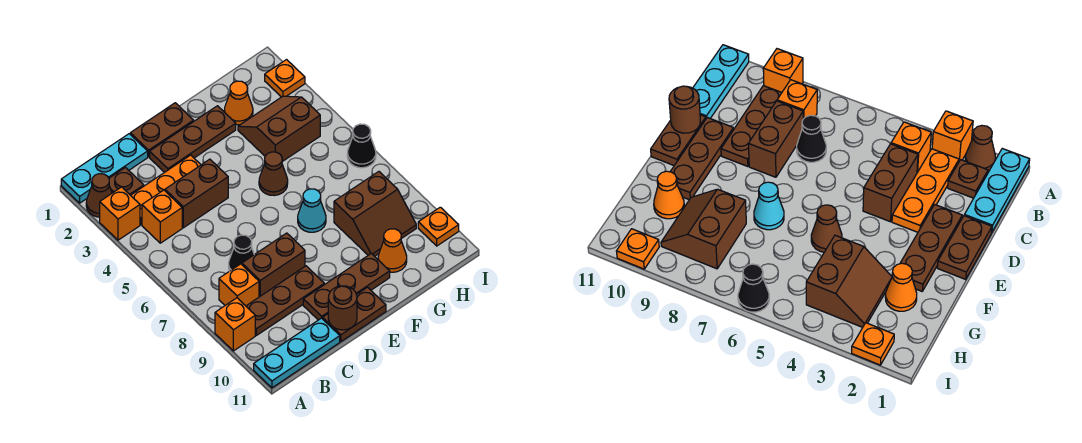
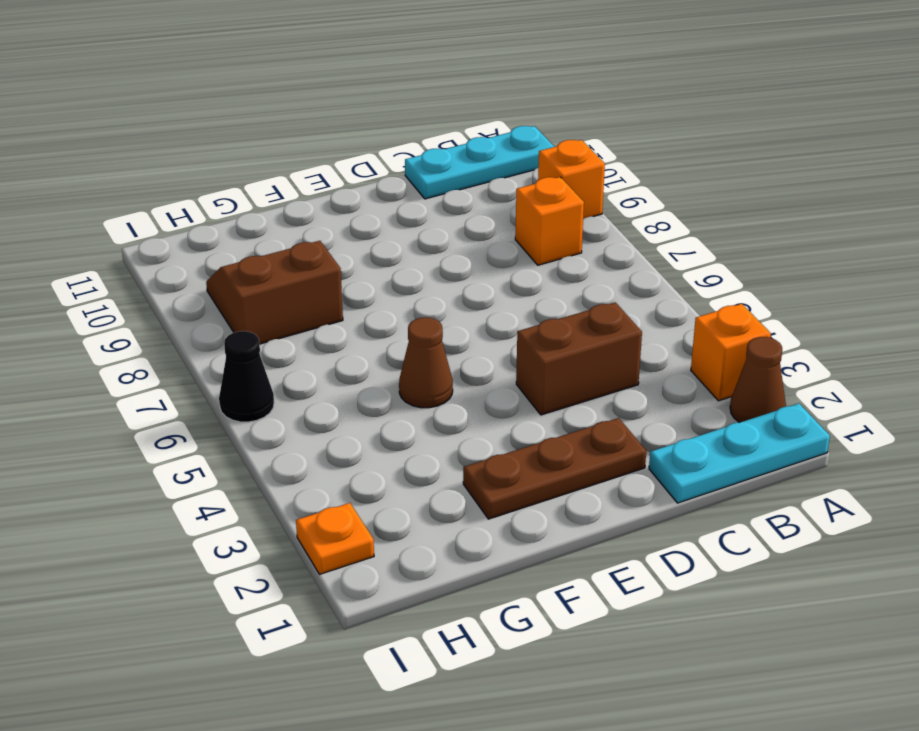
none -> brown 1x1 plate [109,168,144,195]
none -> orange 1x3 plate [131,155,201,225]
none -> orange 1x1 brick [142,190,182,243]

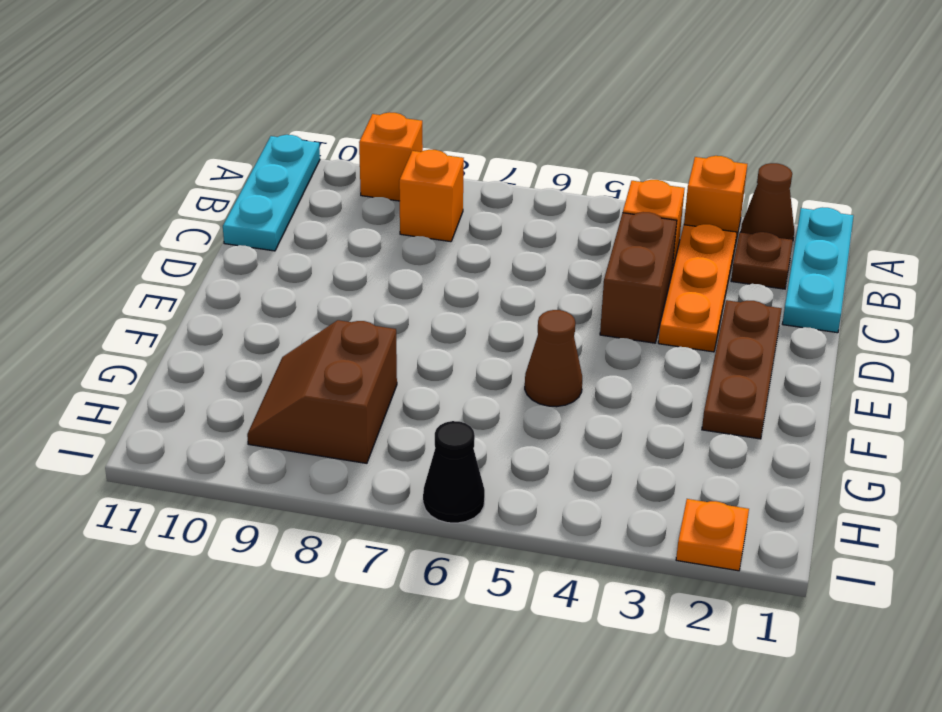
none -> brown 1x3 plate [246,266,324,335]
none -> black 1x1 cone [229,235,254,271]
none -> brown 1x2 brick [242,233,305,297]

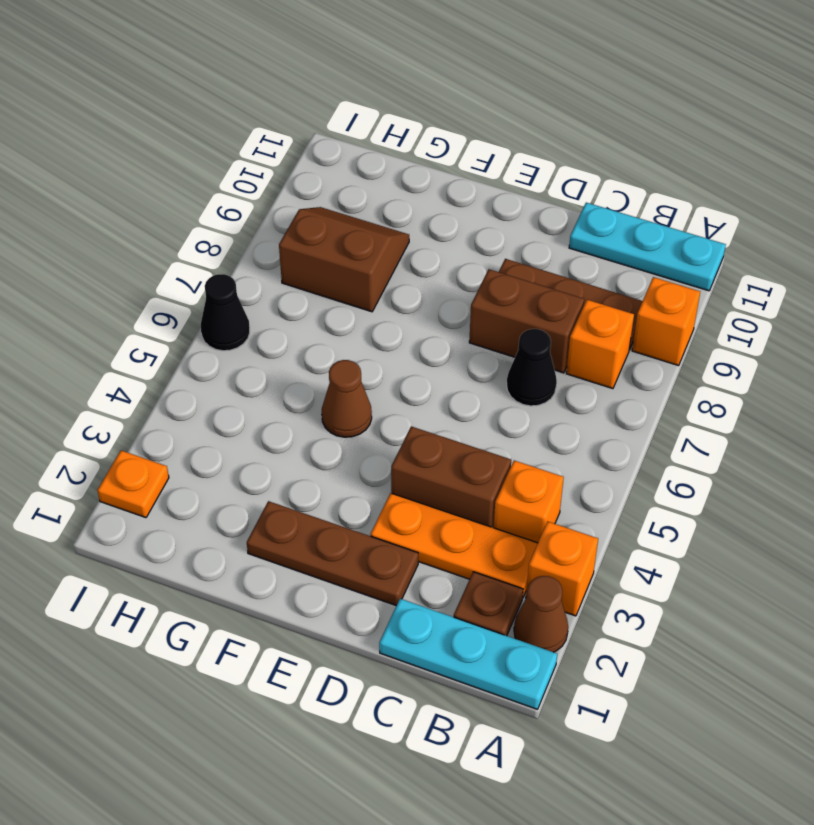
none -> brown 1x2 plate [130,103,194,157]
none -> brown 1x3 plate [303,253,390,320]
none -> brown 1x2 plate [323,287,386,341]

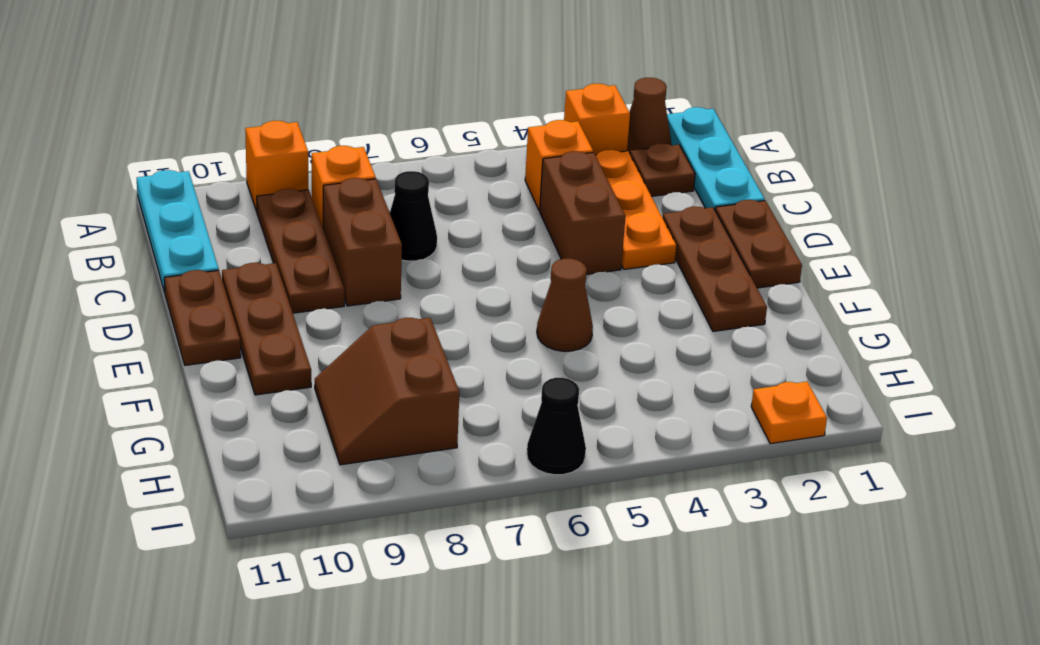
none -> cyan 1x1 cone [298,189,326,232]
none -> orange 1x1 cone [224,81,253,125]
none -> brown 2x2 slope [238,96,320,162]

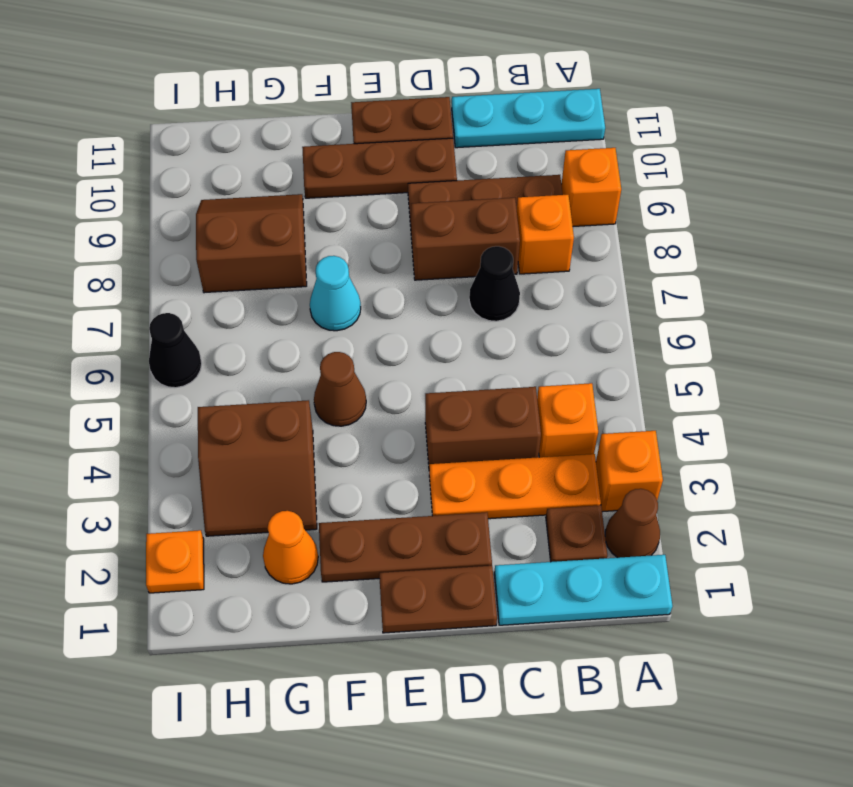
none -> orange 1x1 cone [378,229,407,272]
none -> orange 1x1 plate [418,207,459,246]
none -> brown 1x1 round brick [328,286,357,330]

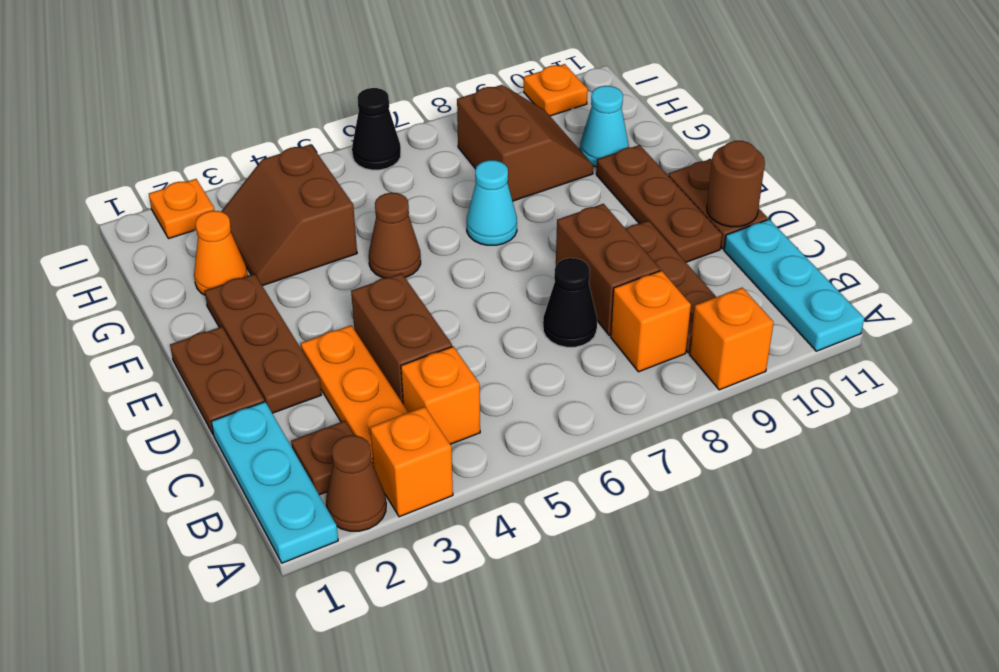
cyan 1x1 cone [580,86,629,167] -> orange 1x1 cone [378,229,407,272]

